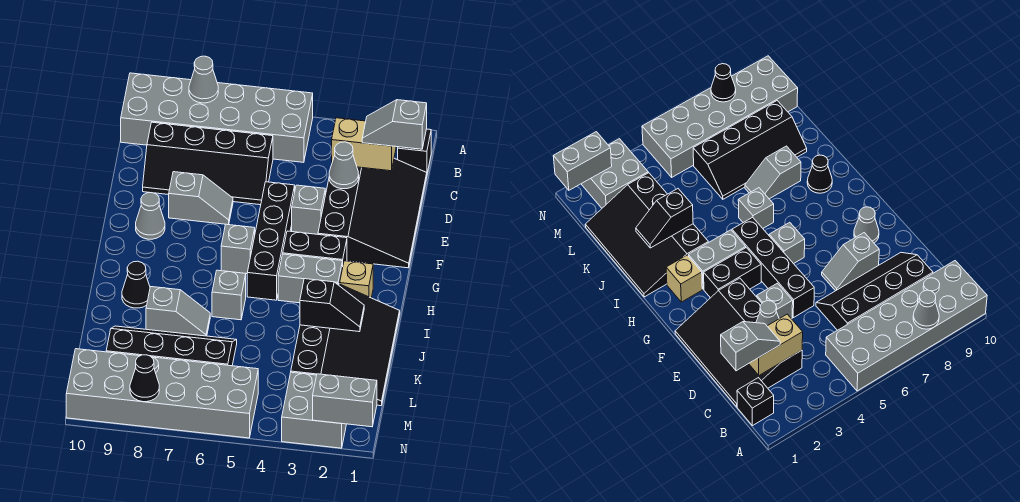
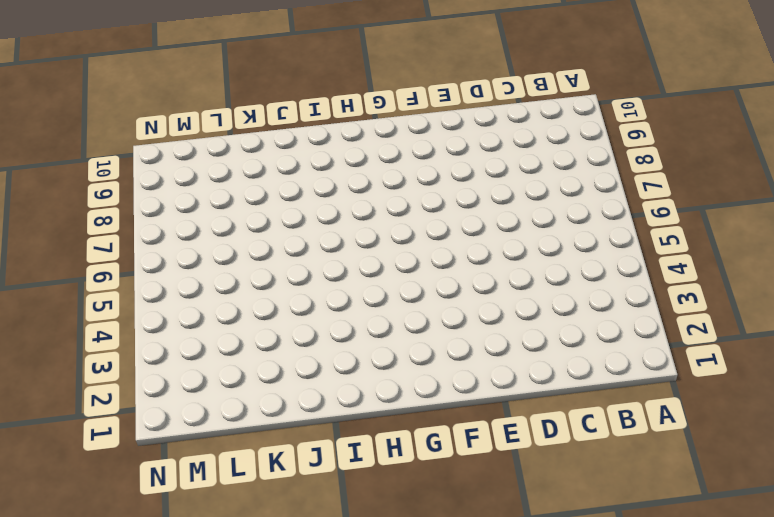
none -> grey 2x6 brick [121,73,313,162]
none -> black 1x1 brick [398,129,431,173]
none -> black 3x4 slope [318,158,427,268]

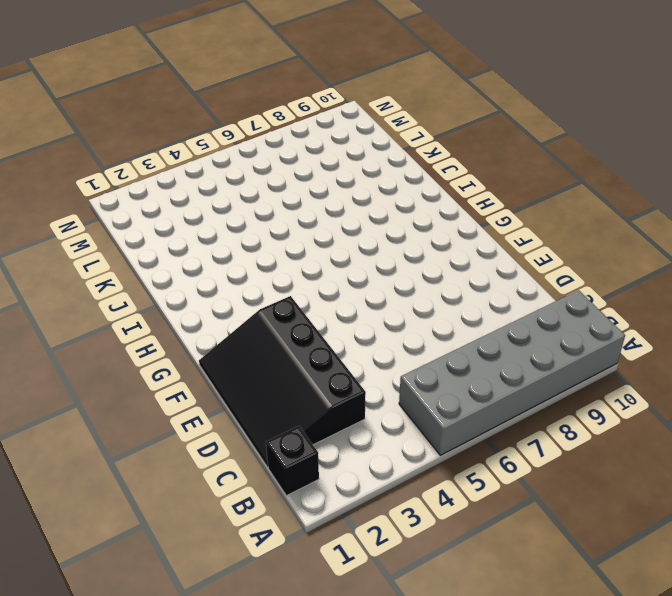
none -> black 2x4 slope [143,122,273,205]
none -> grey 1x1 brick [292,185,325,234]
none -> black 1x4 brick [247,182,295,300]

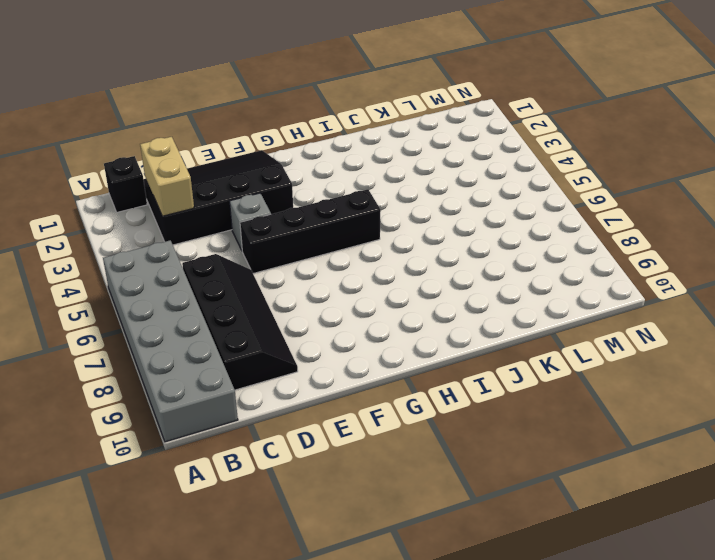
none -> grey 1x2 slope [169,172,233,225]
none -> grey 1x1 cone [136,193,165,239]
none -> black 1x2 brick [283,231,347,263]

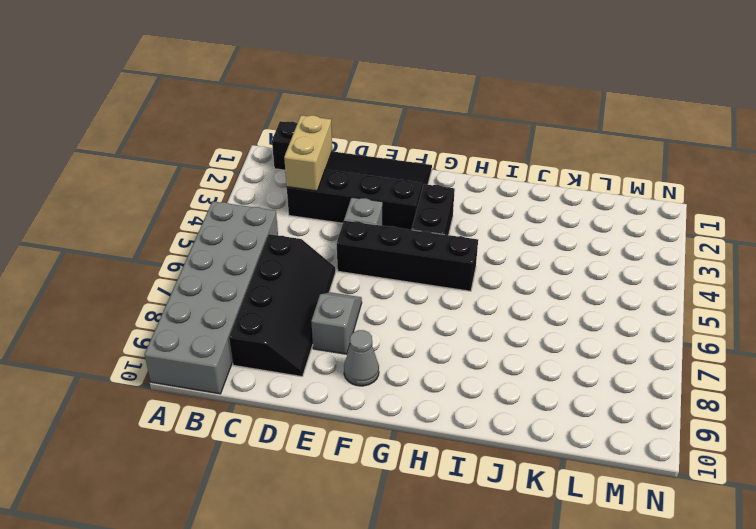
none -> grey 1x1 brick [221,224,255,274]
none -> tan 1x1 brick [340,261,373,298]
none -> grey 1x2 brick [278,254,343,303]

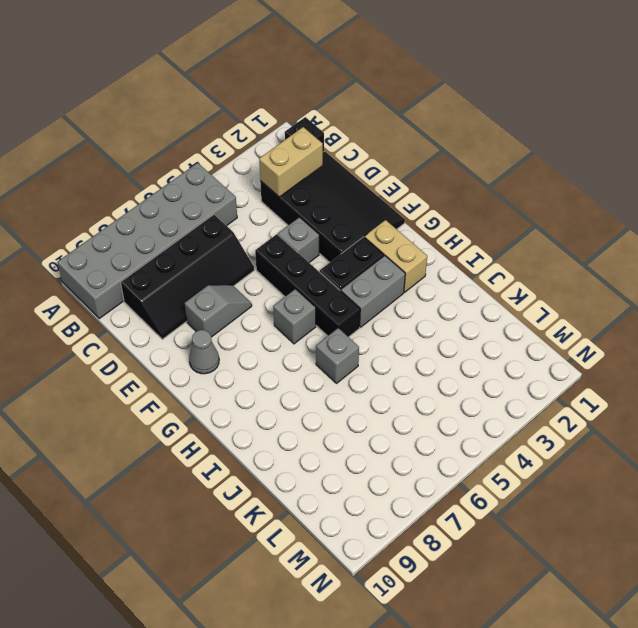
tan 1x2 brick [365,220,427,292] -> tan 1x1 brick [340,261,373,298]
none -> black 3x4 slope [291,284,400,406]
none -> black 1x1 cone [122,261,150,308]
none -> grey 1x2 slope [146,287,210,336]

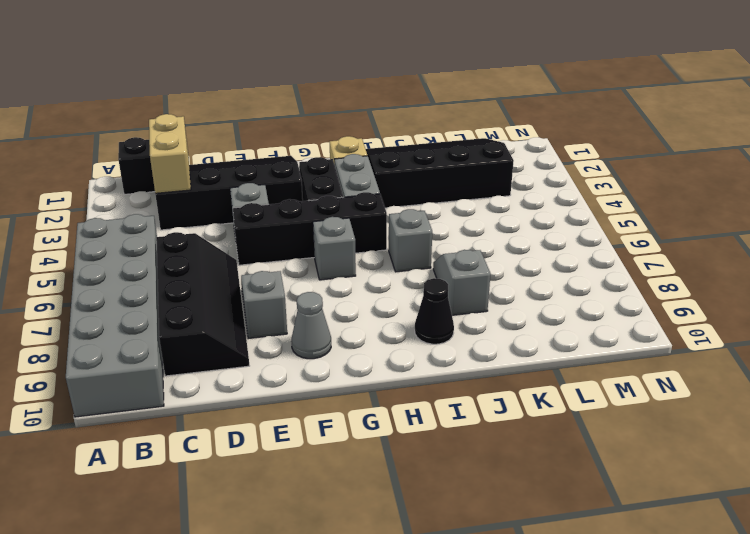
none -> black 2x4 slope [106,326,237,366]
none -> grey 2x2 brick [282,372,346,448]
none -> grey 2x6 brick [66,349,258,438]

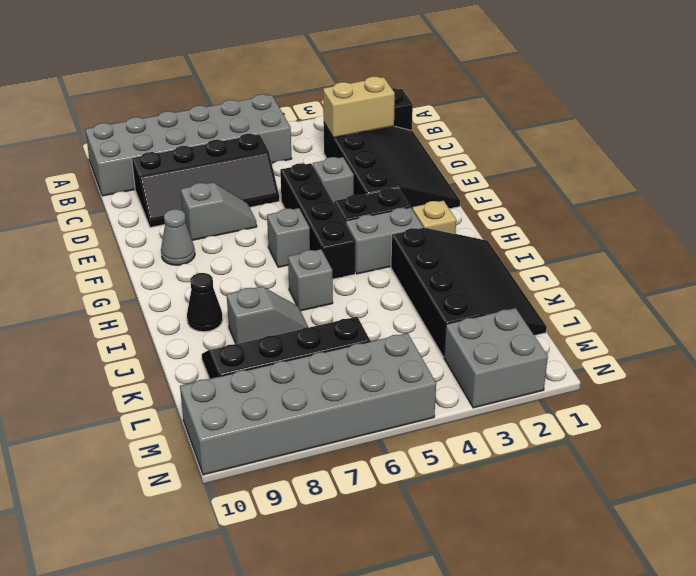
none -> grey 1x1 cone [189,56,218,103]
none -> grey 1x1 cone [329,142,359,189]
none -> black 1x2 slope [300,279,364,332]

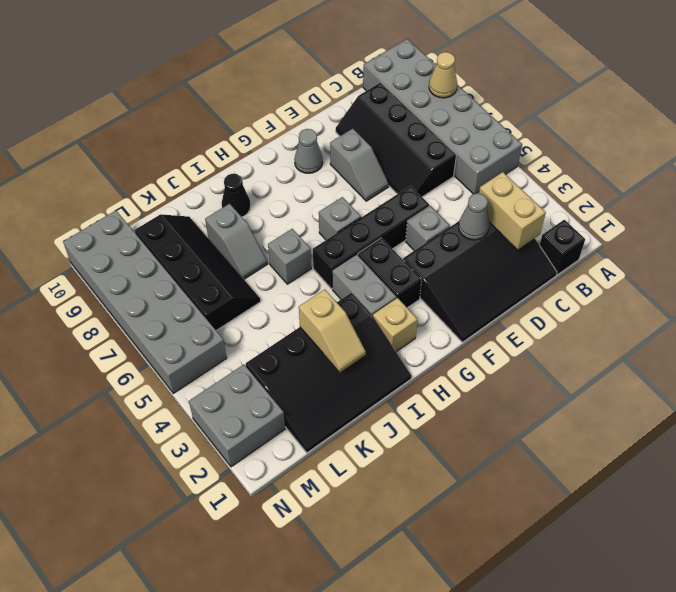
tan 1x1 cone [429,52,457,98] -> grey 1x1 cone [189,56,218,103]
tan 1x2 slope [299,289,366,372] -> black 1x2 slope [300,279,364,332]
none -> grey 1x2 brick [313,374,377,427]
none -> black 1x1 cone [130,355,159,402]
none -> grey 1x2 slope [362,100,427,149]

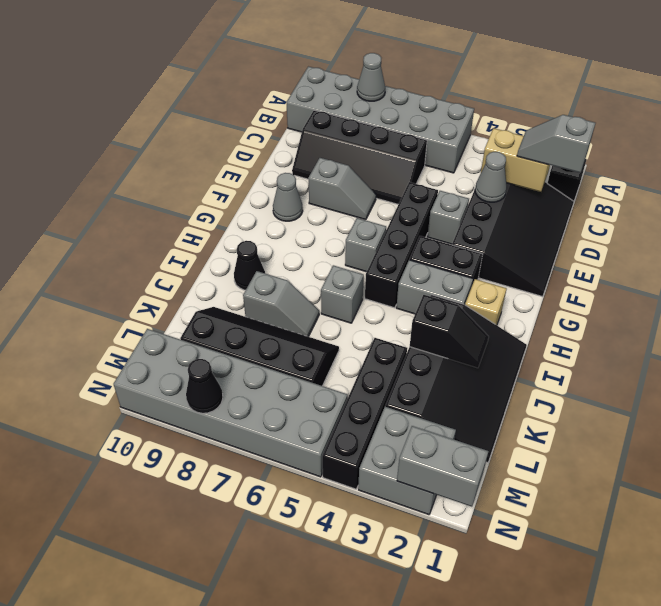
black 1x4 brick [322,338,407,489] -> none

